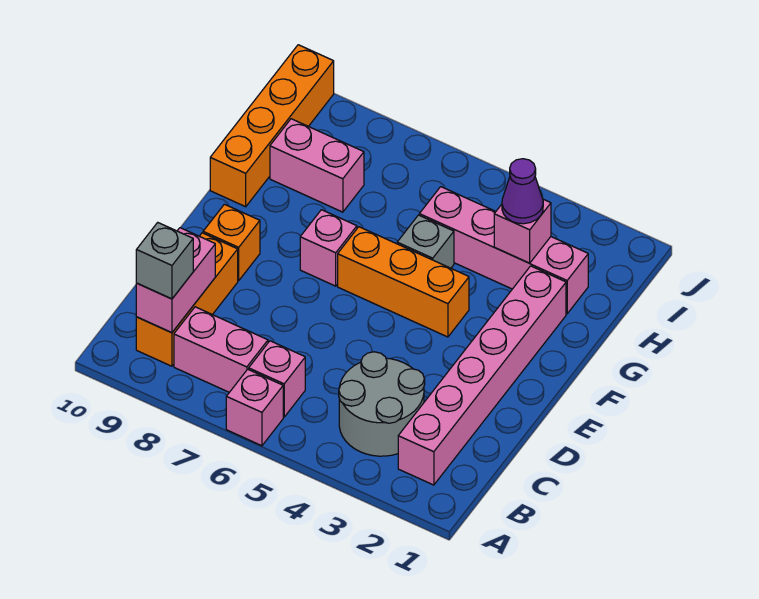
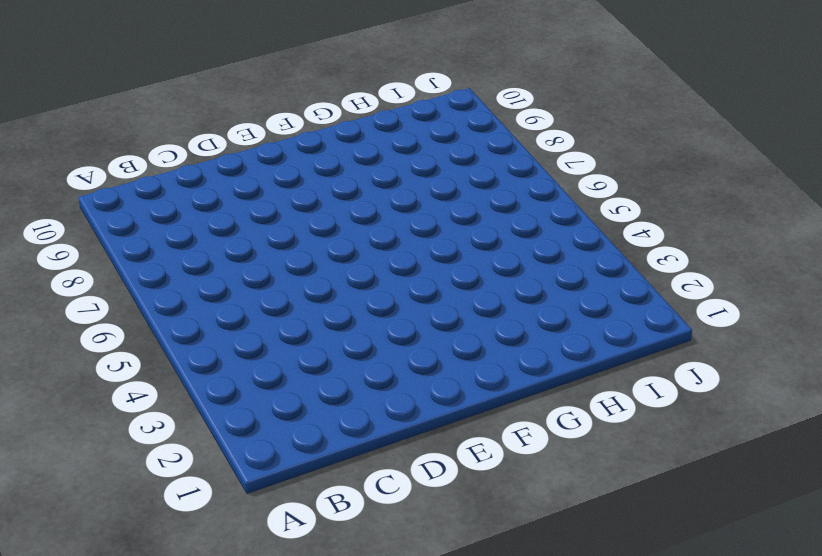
none -> pink 1x1 brick [226,369,283,446]
none -> pink 1x6 brick [398,266,566,485]
none -> grey 2x2 round brick [339,352,425,456]

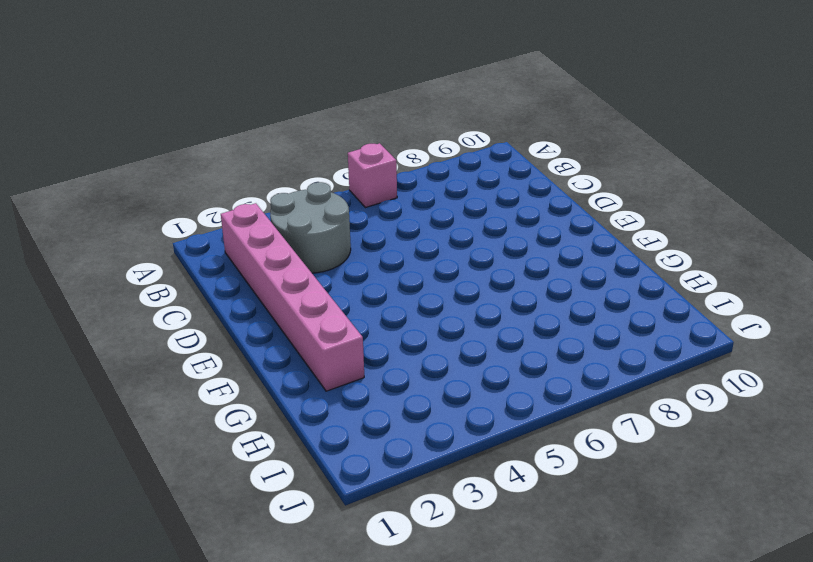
none -> pink 1x1 brick [249,341,305,417]
none -> pink 1x2 brick [174,307,268,392]
none -> orange 1x3 brick [136,233,238,366]

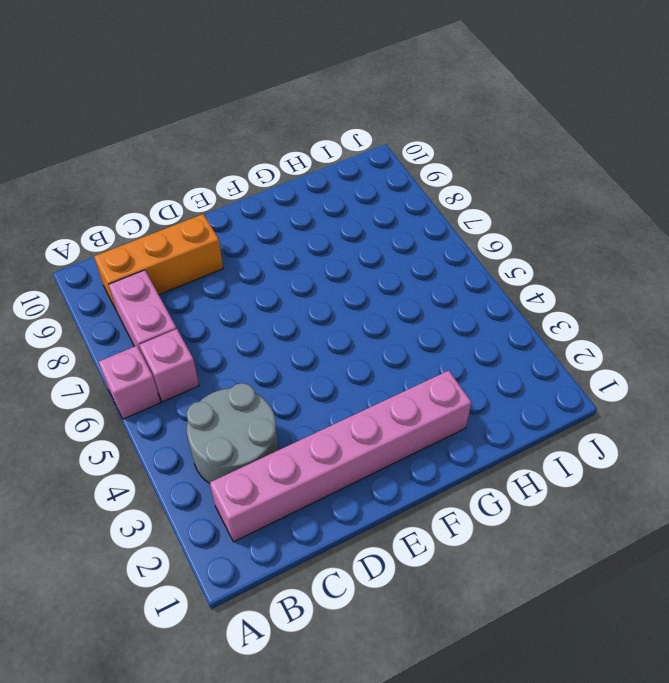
none -> orange 1x1 brick [203,204,260,281]
none -> orange 1x3 brick [338,227,469,337]
none -> pink 1x1 brick [300,210,357,286]

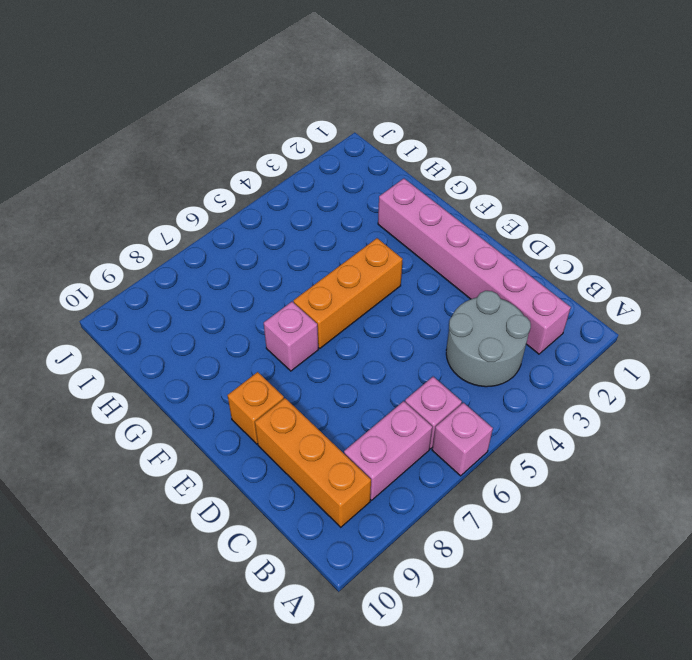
none -> grey 1x1 brick [397,215,454,268]
none -> orange 1x4 brick [210,45,334,207]
none -> pink 1x4 brick [419,187,588,314]

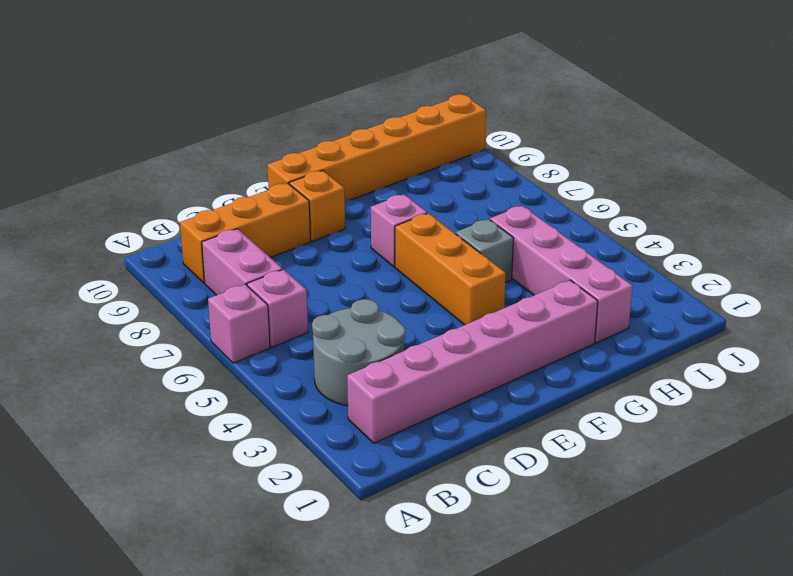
orange 1x6 brick [267,94,486,201] -> orange 1x4 brick [210,45,334,207]
none -> pink 1x2 brick [270,119,364,212]
none -> pink 1x2 brick [136,228,215,333]
none -> pink 1x1 brick [494,199,551,263]

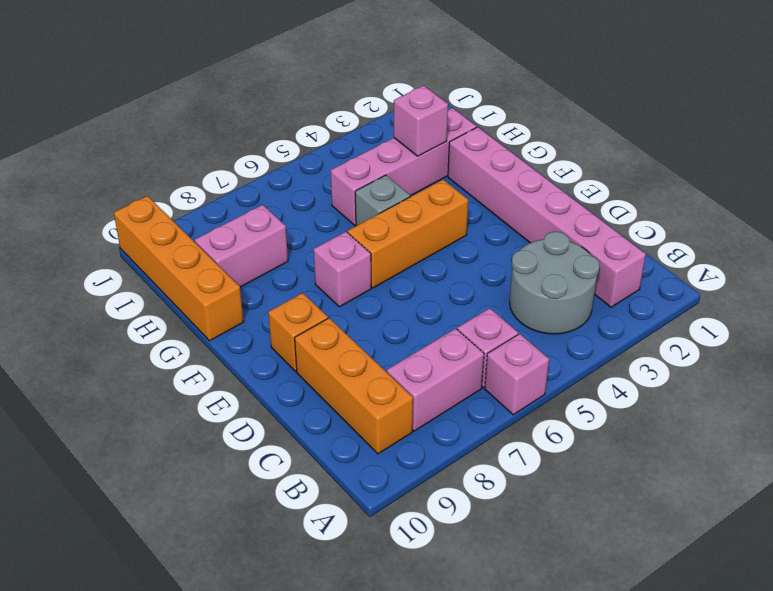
none -> pink 1x2 brick [136,228,215,333]
none -> grey 1x1 brick [136,223,193,299]
none -> purple 1x1 cone [502,159,543,224]

